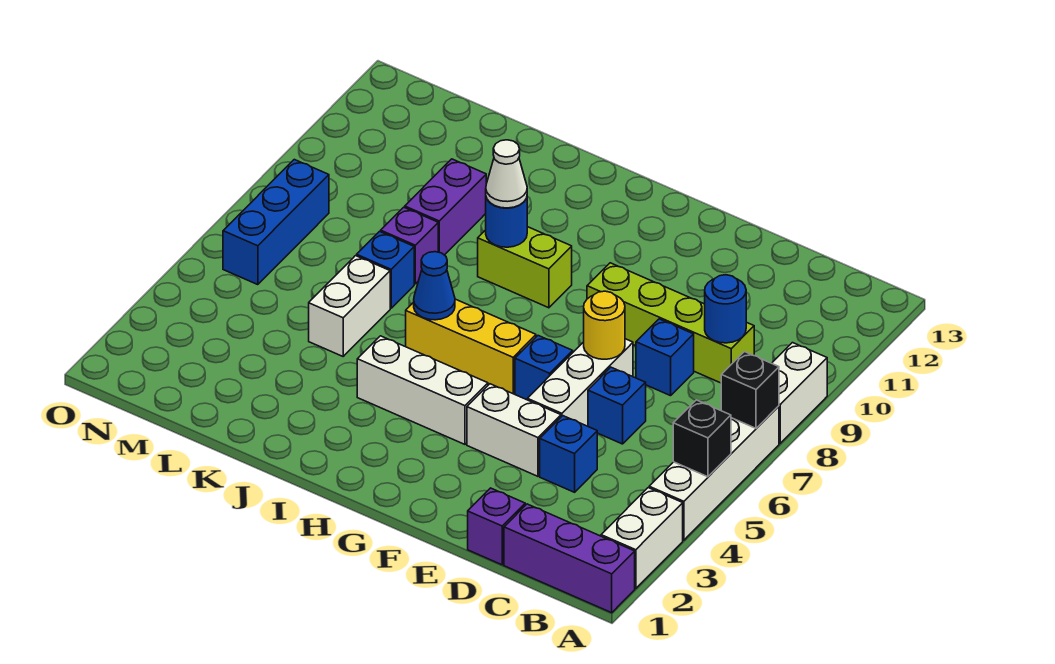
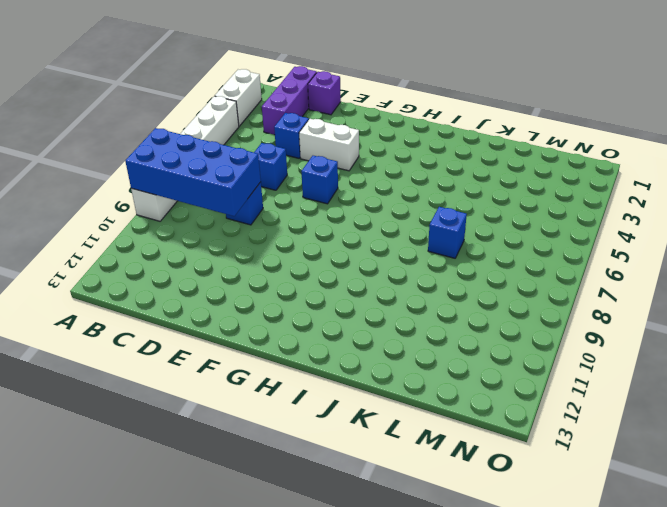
blue 2x4 brick [125,128,261,216] -> blue 1x1 round brick [705,275,746,343]
purple 1x3 brick [262,66,317,135] -> purple 1x3 brick turned to [504,504,635,613]
none -> lime 1x4 brick [587,263,754,383]
none -> white 1x3 brick [527,339,633,426]
none -> white 1x3 brick [357,336,488,444]

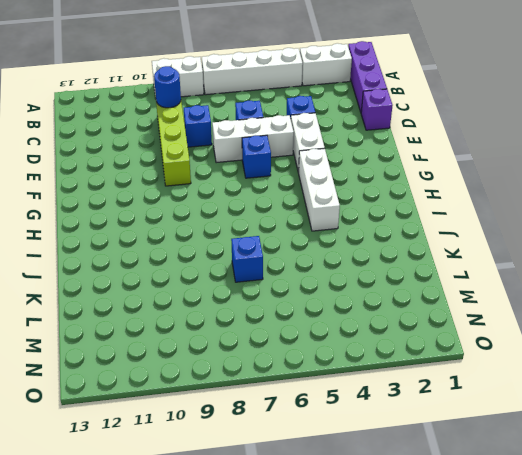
none -> yellow 1x3 brick [406,299,536,394]
none -> lime 1x2 brick [478,227,572,308]
none -> white 1x2 brick [309,256,390,356]

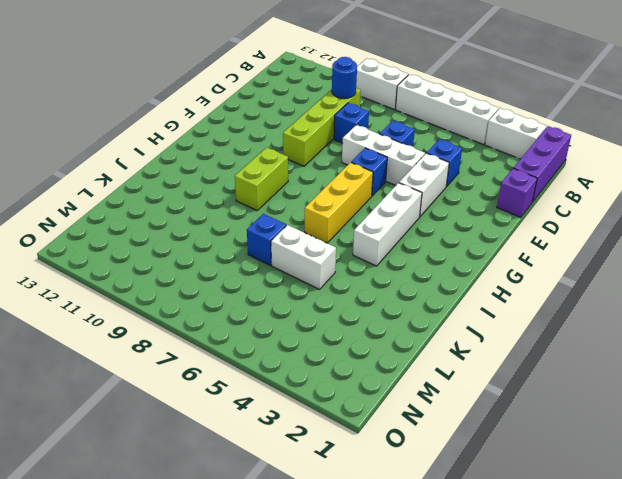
none -> purple 1x1 brick [381,207,438,284]
none -> purple 1x2 brick [405,159,486,255]
none -> blue 1x3 brick [223,160,329,285]

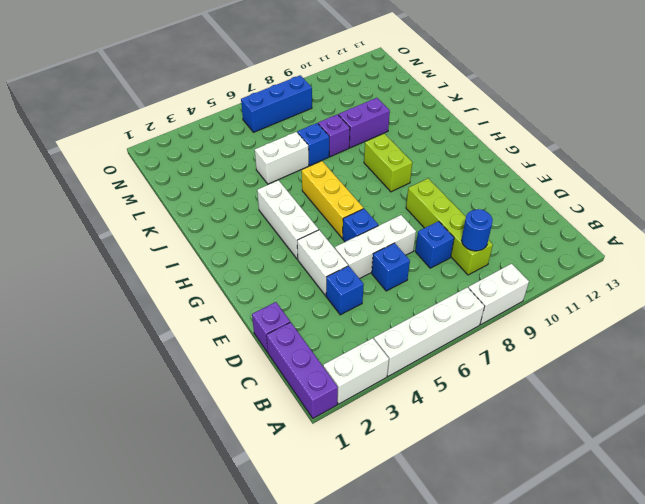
none -> black 1x1 brick [673,400,731,477]
none -> black 1x1 brick [721,352,779,428]
none -> yellow 1x1 round brick [584,291,625,359]

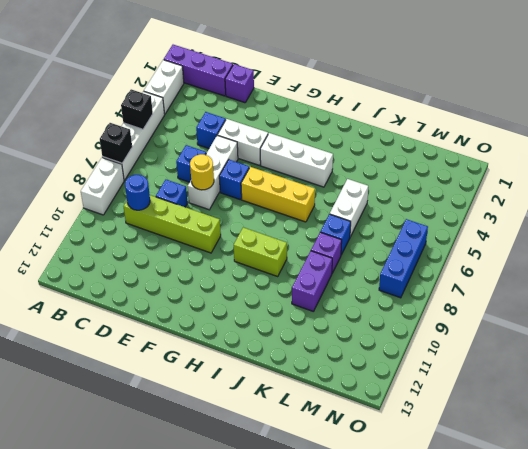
none -> blue 1x1 cone [414,252,455,320]
none -> blue 1x1 round brick [486,198,527,247]
none -> white 1x1 cone [486,140,527,208]

